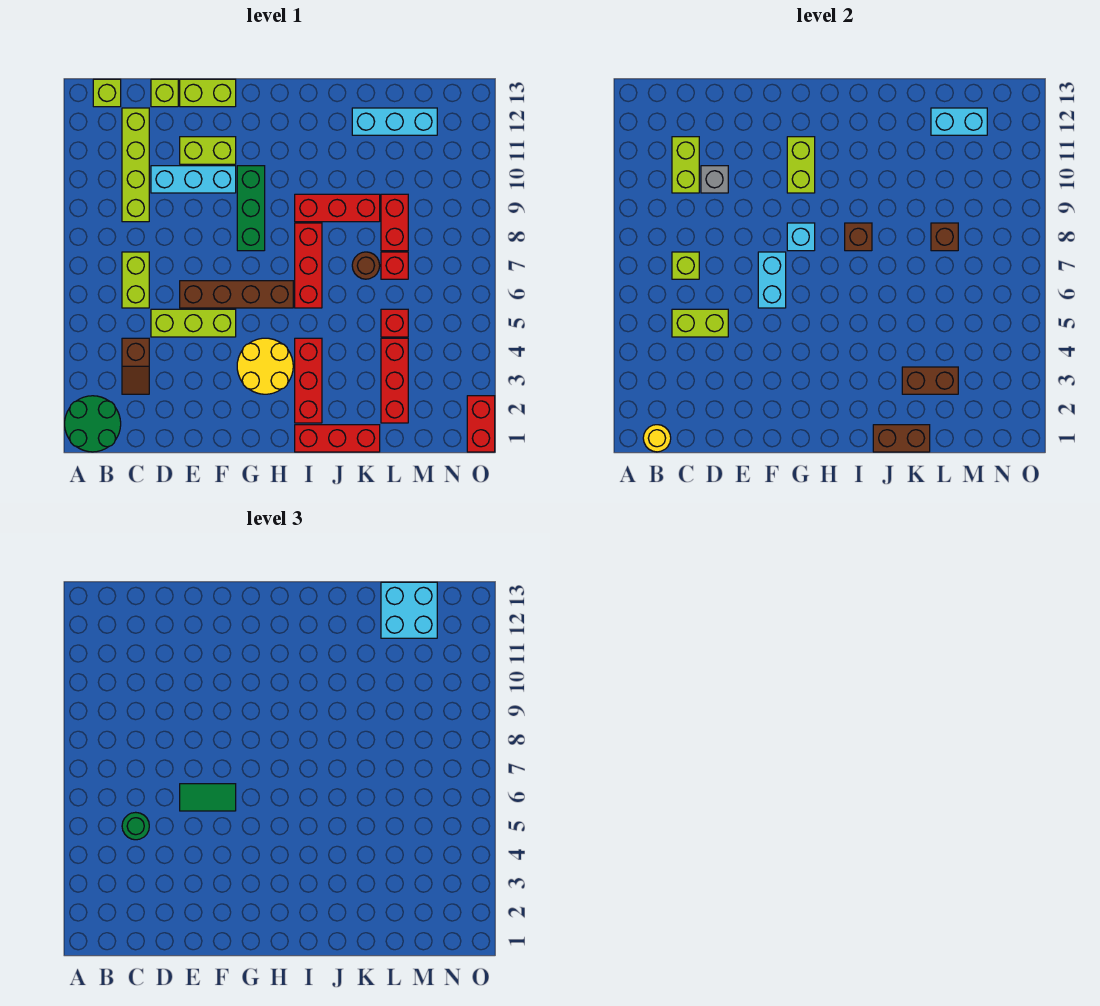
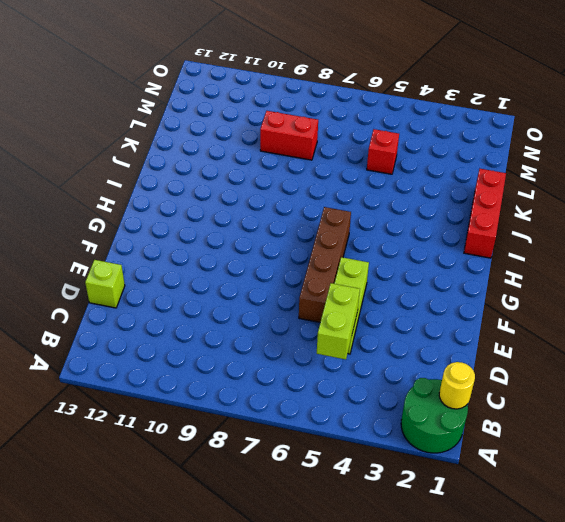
none -> lime 1x1 brick [93,79,121,107]
none -> brown 1x2 slope [122,338,149,394]
none -> lime 1x2 brick [122,252,149,308]
none -> lime 1x4 brick [122,108,149,222]

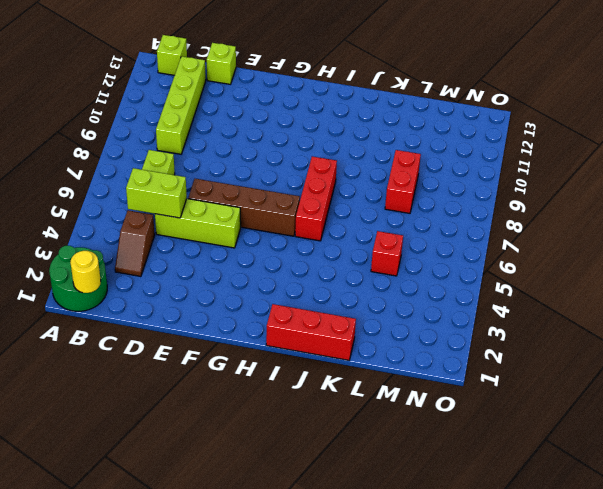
none -> cyan 1x3 brick [151,166,236,193]
none -> lime 1x2 brick [180,137,236,164]
none -> lime 1x2 brick [180,79,236,107]
none -> yellow 2x2 round brick [237,338,293,394]

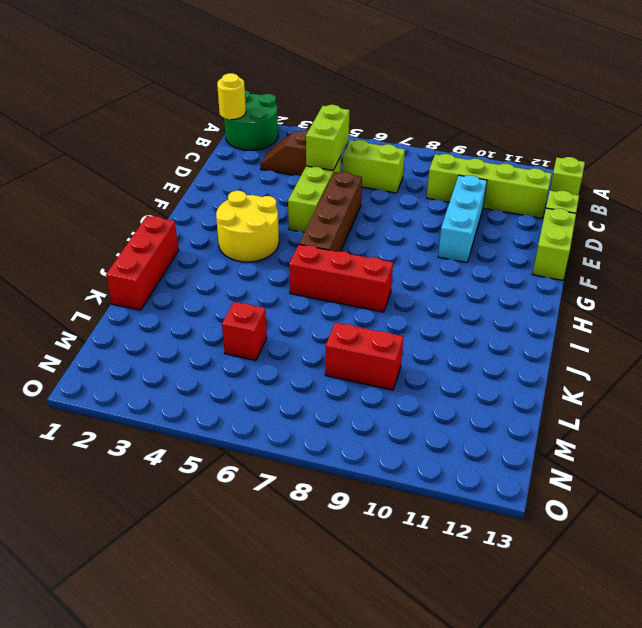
none -> lime 1x2 brick [180,137,236,164]
none -> green 1x3 brick [237,166,265,251]
none -> red 1x3 brick [295,338,322,423]
none -> red 1x3 brick [295,194,380,222]

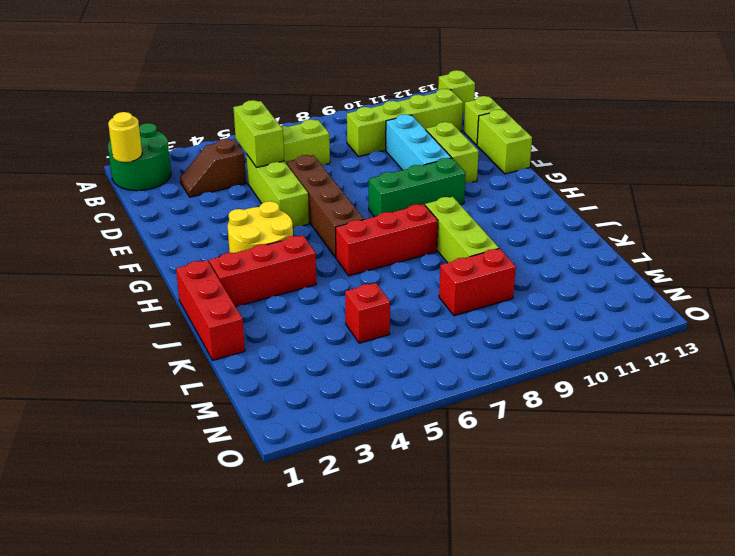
lime 1x3 brick [425,197,499,263] -> red 1x3 brick [295,194,380,222]
none -> brown 1x1 round brick [352,252,380,279]
none -> cyan 1x3 brick [352,108,437,135]
none -> red 1x3 brick [381,338,408,423]
none -> red 1x1 brick [381,252,408,279]

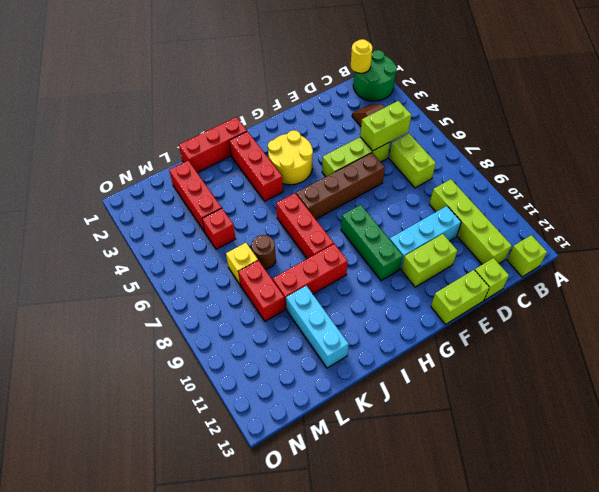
cyan 1x3 brick [286,286,349,368] -> cyan 1x3 brick turned to [352,108,437,135]
yellow 1x1 brick [226,243,258,284] -> red 1x1 brick [381,252,408,279]
none -> red 1x2 brick [467,396,495,452]
none -> lime 1x1 brick [672,252,699,279]
none -> lime 1x2 brick [672,137,699,193]
none -> grey 1x1 brick [701,166,728,193]

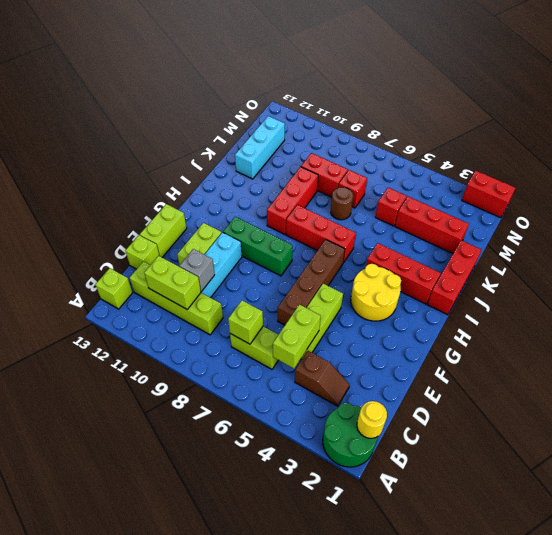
none -> cyan 1x2 brick [758,252,786,308]
none -> cyan 1x1 brick [787,223,815,251]
none -> lime 1x2 brick [787,137,815,193]
none -> brown 1x1 brick [845,223,872,251]

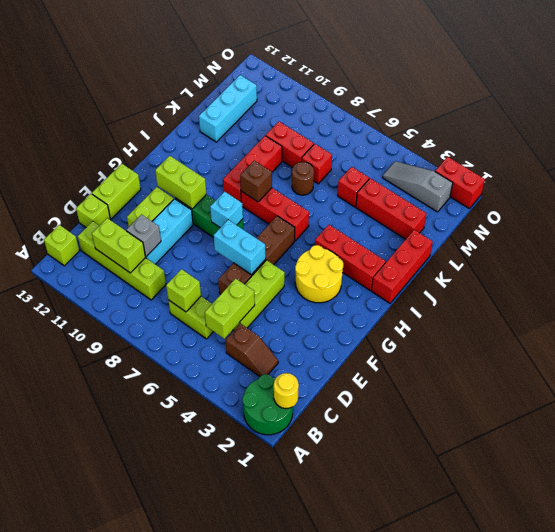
grey 1x3 slope [382,161,453,212] -> none
none -> brown 1x2 brick [873,425,930,452]
none -> brown 1x2 brick [902,367,958,394]
none -> brown 1x1 brick [931,223,958,251]
none -> cyan 1x2 brick [931,108,987,135]

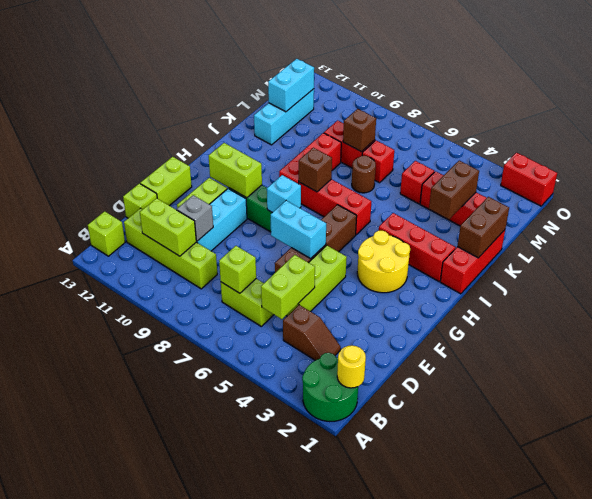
none -> green 1x1 round brick [122,812,149,840]
none -> green 1x2 tile [180,784,236,811]
none -> cyan 2x2 brick [381,582,437,638]

